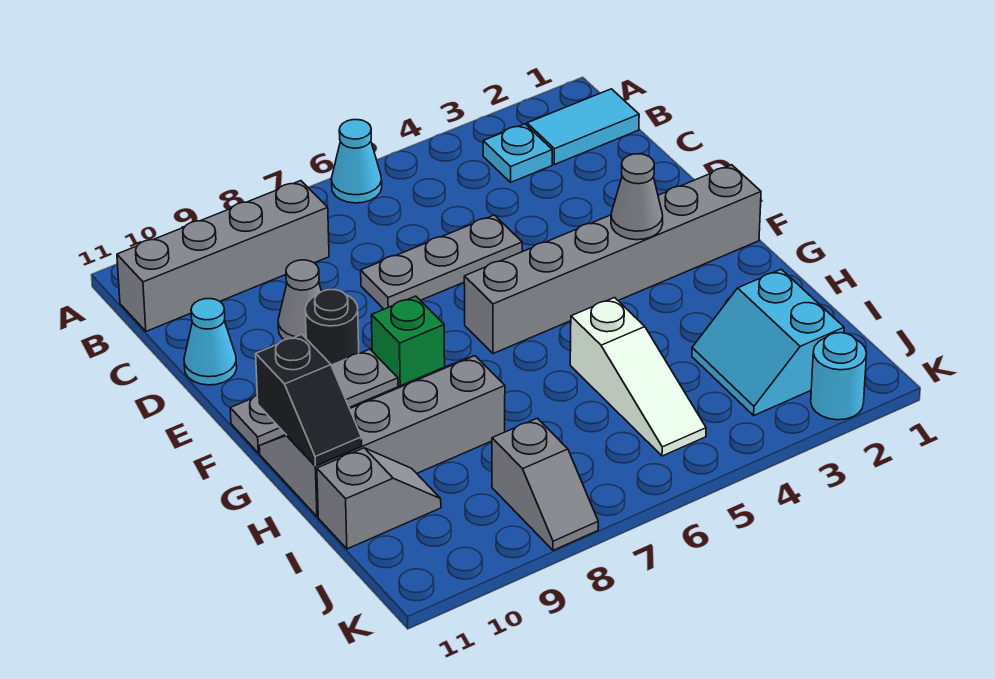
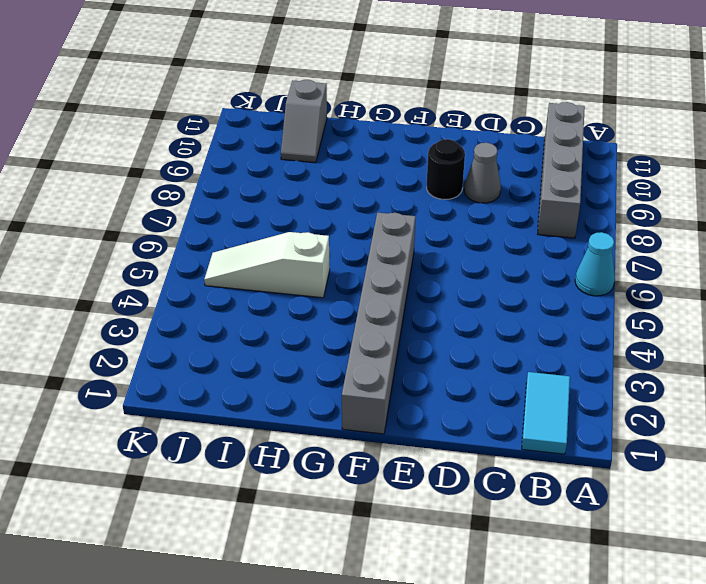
none -> cyan 1x1 plate [483,124,552,182]
none -> grey 1x3 plate [361,215,522,309]
none -> cyan 1x1 cone [184,299,237,385]

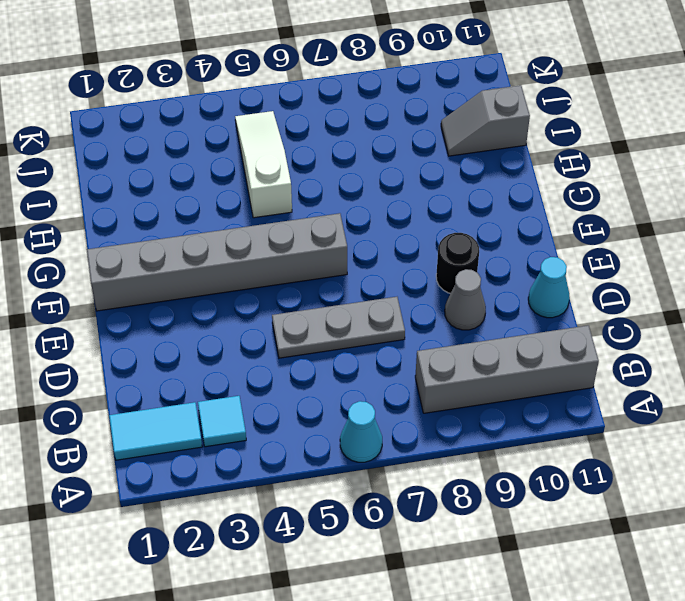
cyan 1x1 tile [198,396,246,447] -> cyan 1x1 plate [483,124,552,182]
none -> green 1x1 brick [371,296,445,387]
none -> grey 1x3 plate [230,349,398,453]
none -> grey 2x4 slope [259,356,505,517]

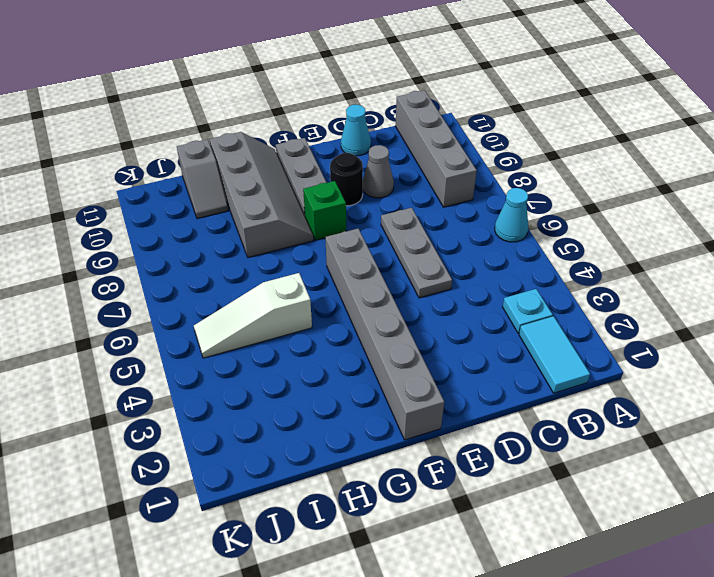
none -> cyan 2x2 slope [692,269,844,415]
none -> grey 1x2 slope [492,418,598,550]
none -> cyan 1x1 round brick [811,333,867,420]

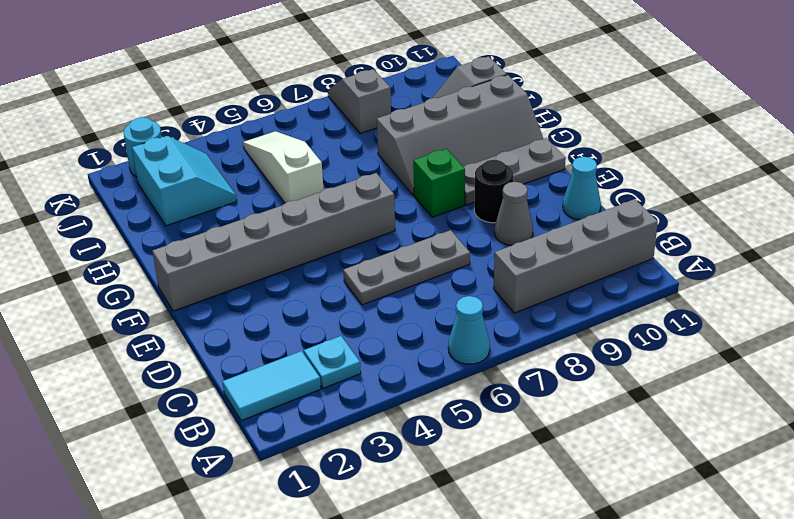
none -> grey 1x1 cone [611,154,663,240]
none -> black 1x2 slope [256,334,362,466]

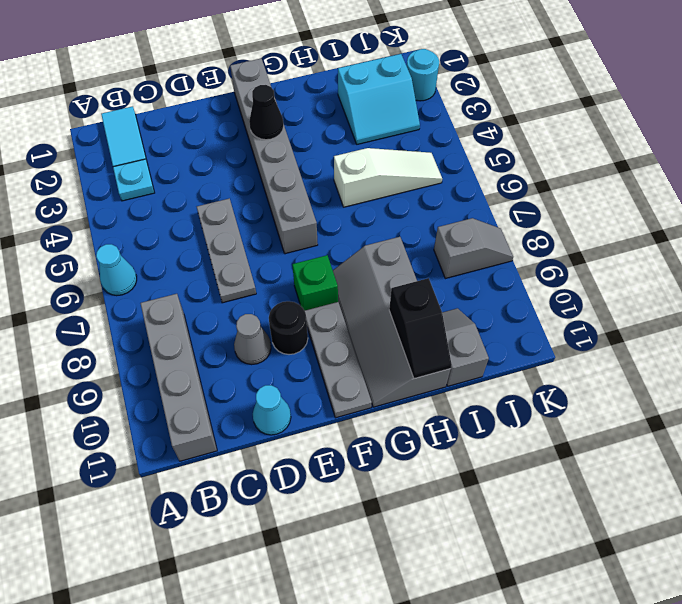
black 1x1 cone [249,85,284,140] -> grey 1x1 cone [611,154,663,240]
black 1x2 slope [389,278,452,379] -> black 1x2 slope turned to [256,334,362,466]

